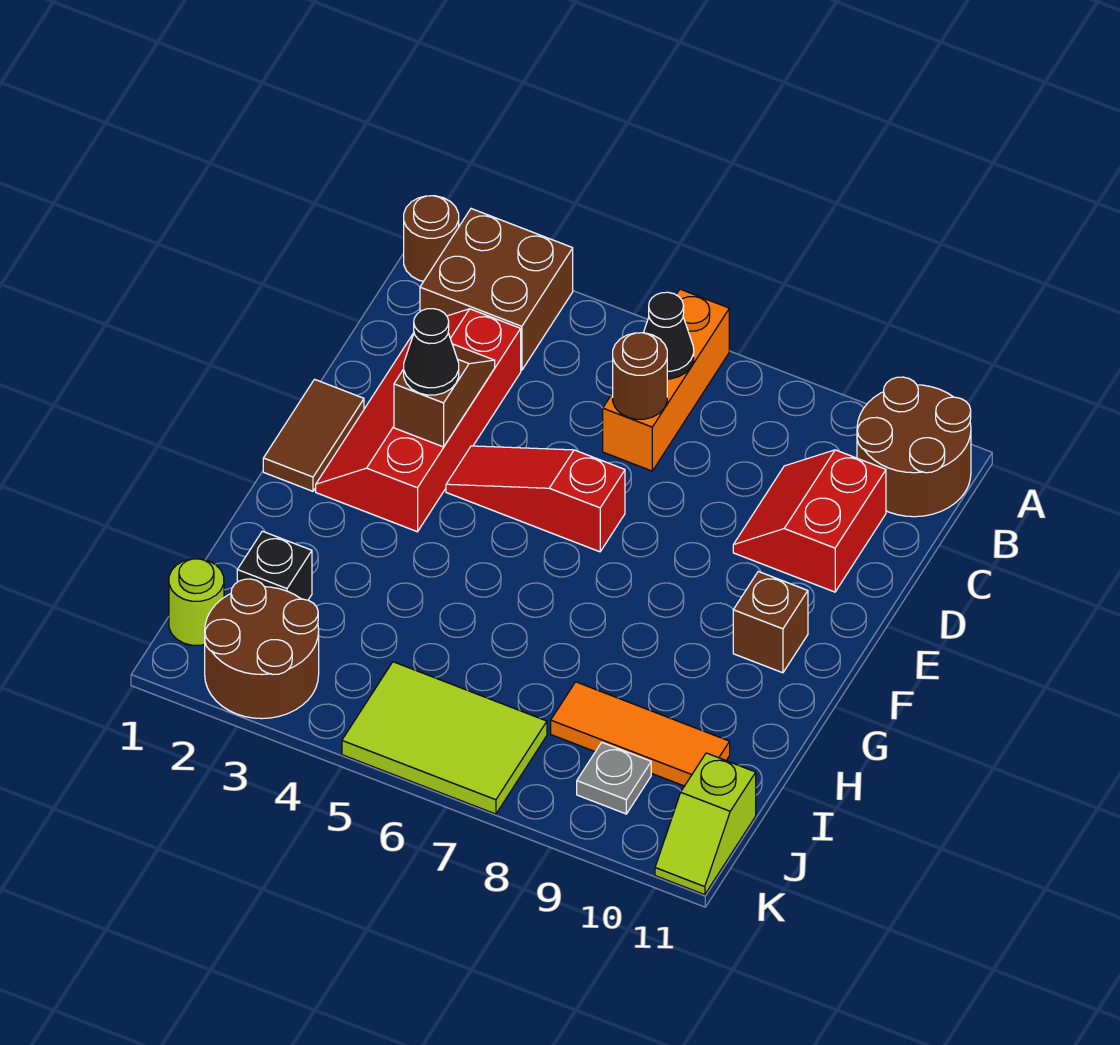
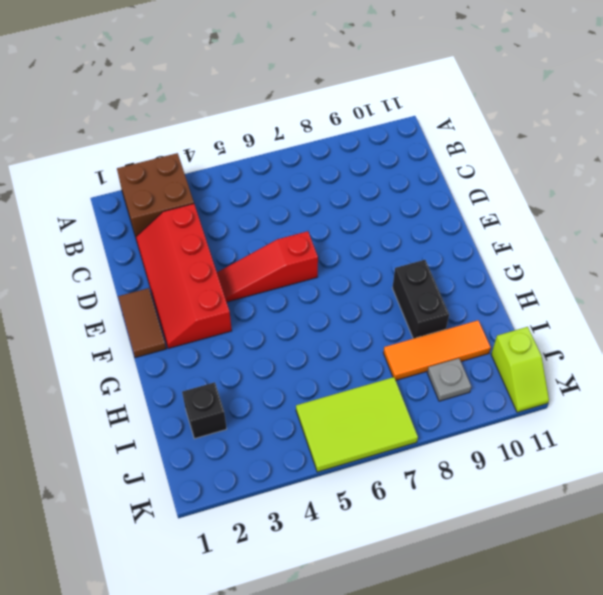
black 1x2 brick [392,260,449,339] -> none
none -> brown 1x1 round brick [404,196,459,281]
none -> orange 1x3 brick [603,289,729,471]
none -> brown 2x2 round brick [857,377,971,517]

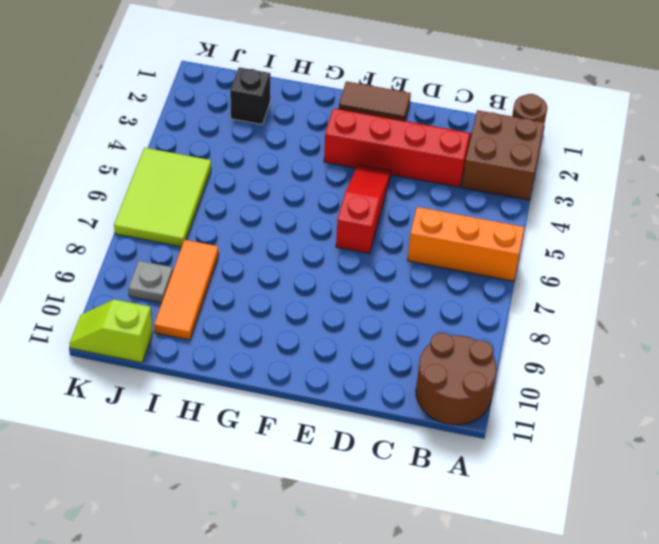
none -> red 2x2 slope [733,450,886,592]
none -> brown 1x1 brick [733,571,808,673]
none -> lime 1x1 round brick [169,559,224,645]

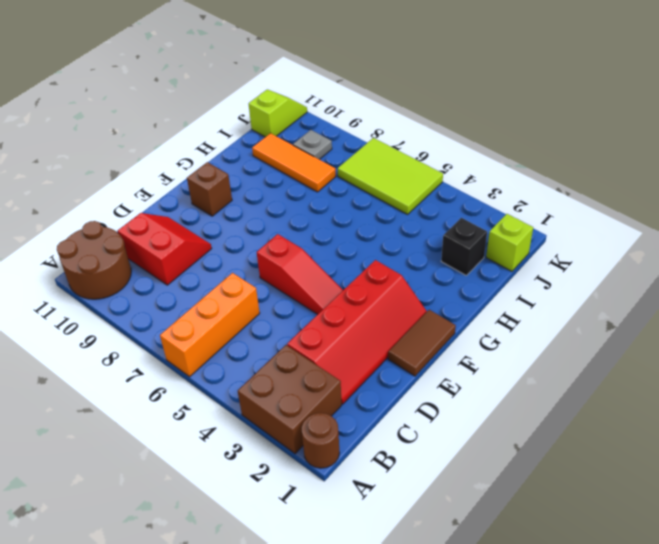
red 2x2 slope [118,213,212,285] -> red 2x2 slope turned to [733,450,886,592]
lime 1x1 brick [486,214,533,271] -> lime 1x1 round brick [169,559,224,645]
none -> brown 2x2 round brick [205,579,319,719]
none -> black 1x1 cone [644,292,694,379]
none -> brown 1x1 round brick [613,333,667,419]

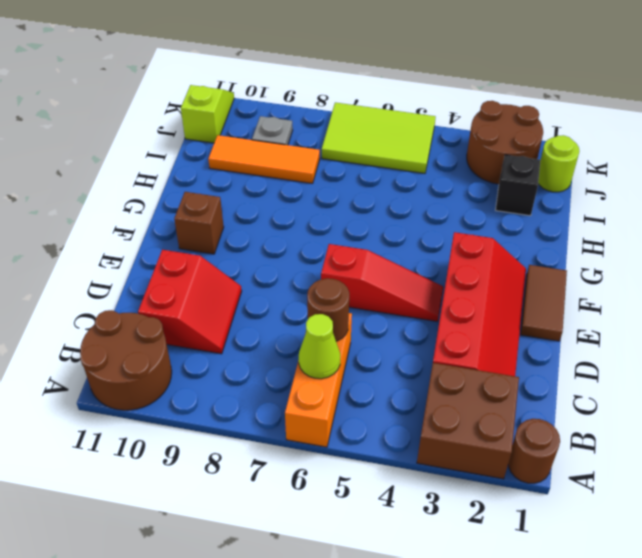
lime 1x1 cone [299,314,340,379] -> black 1x1 cone [644,292,694,379]
none -> brown 1x2 slope [394,344,495,447]
none -> black 1x1 cone [404,309,459,395]

